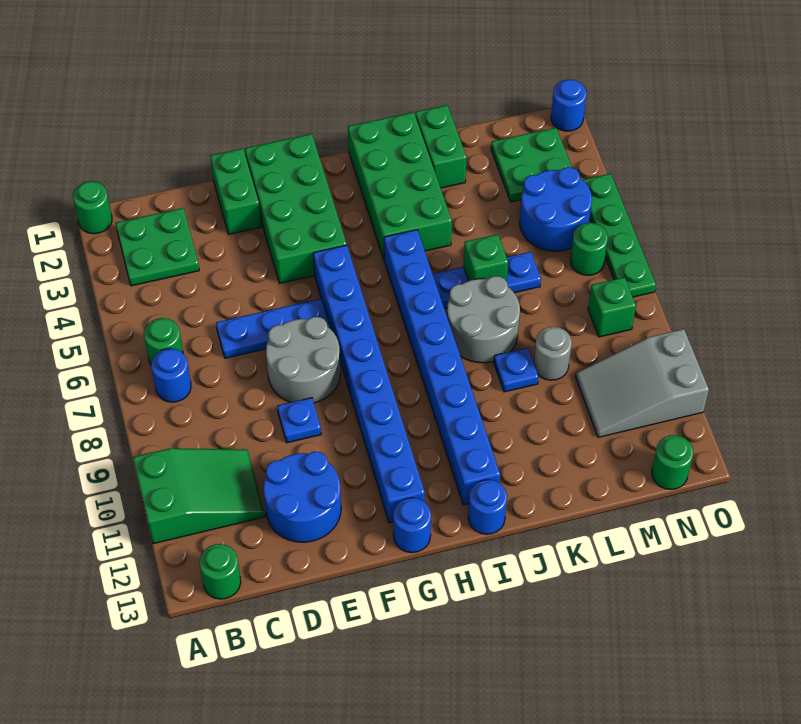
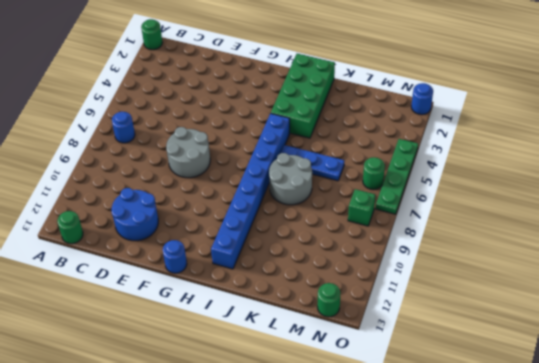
none -> green 2x3 slope [133,448,265,544]
none -> green 2x2 plate [116,208,199,286]
none -> green 1x1 round brick [144,318,183,364]
none -> blue 1x3 plate [216,299,330,358]

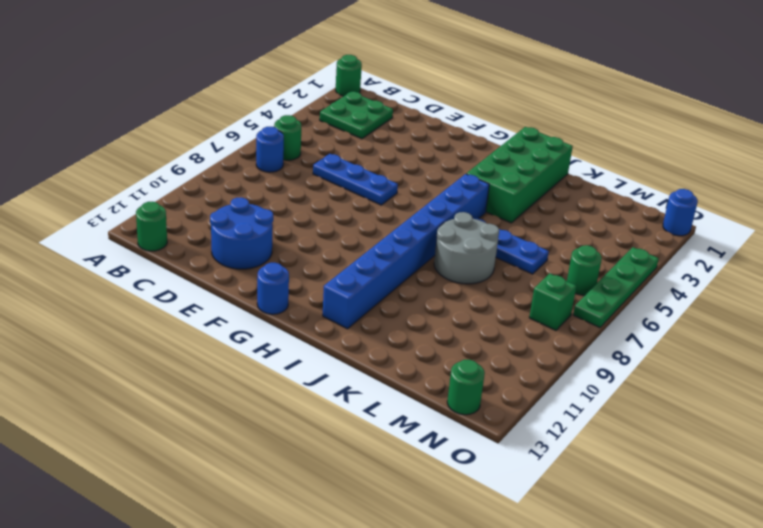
none -> green 2x3 slope [133,448,265,544]
none -> green 1x2 brick [210,149,261,234]
none -> grey 2x2 round brick [266,317,341,403]
none -> blue 1x1 plate [277,398,321,443]

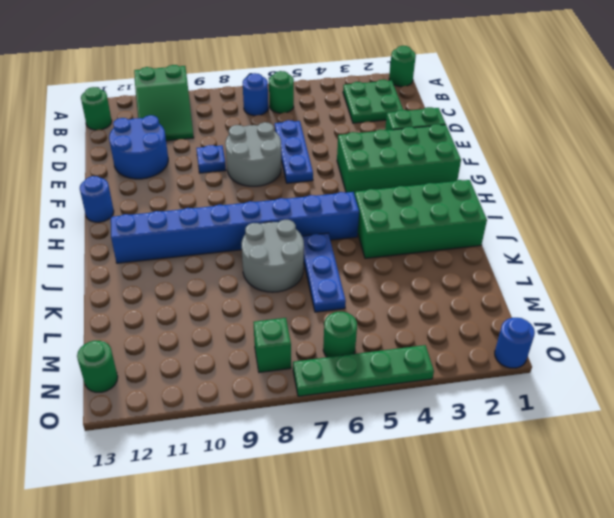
none -> blue 1x8 brick [313,245,425,523]
none -> blue 1x1 round brick [468,480,507,534]
none -> green 1x2 brick [416,105,467,188]
none -> blue 1x1 plate [494,348,538,392]

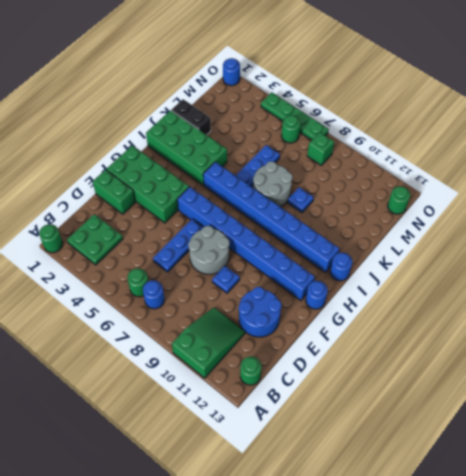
black 1x2 brick [171,99,211,135] -> green 1x2 brick [416,105,467,188]
none -> grey 1x1 round brick [534,327,572,380]
none -> green 2x2 plate [491,128,572,202]
none -> blue 2x2 round brick [520,167,592,251]
none -> grey 2x3 slope [576,329,709,437]

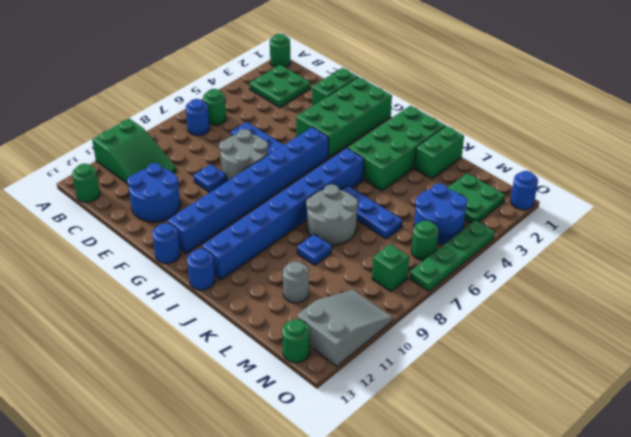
grey 1x1 round brick [283,262,309,303] -> grey 1x1 round brick moved to [534,327,572,380]
grey 2x3 slope [297,290,393,366] -> grey 2x3 slope turned to [576,329,709,437]
none -> green 1x1 brick [463,234,508,282]

